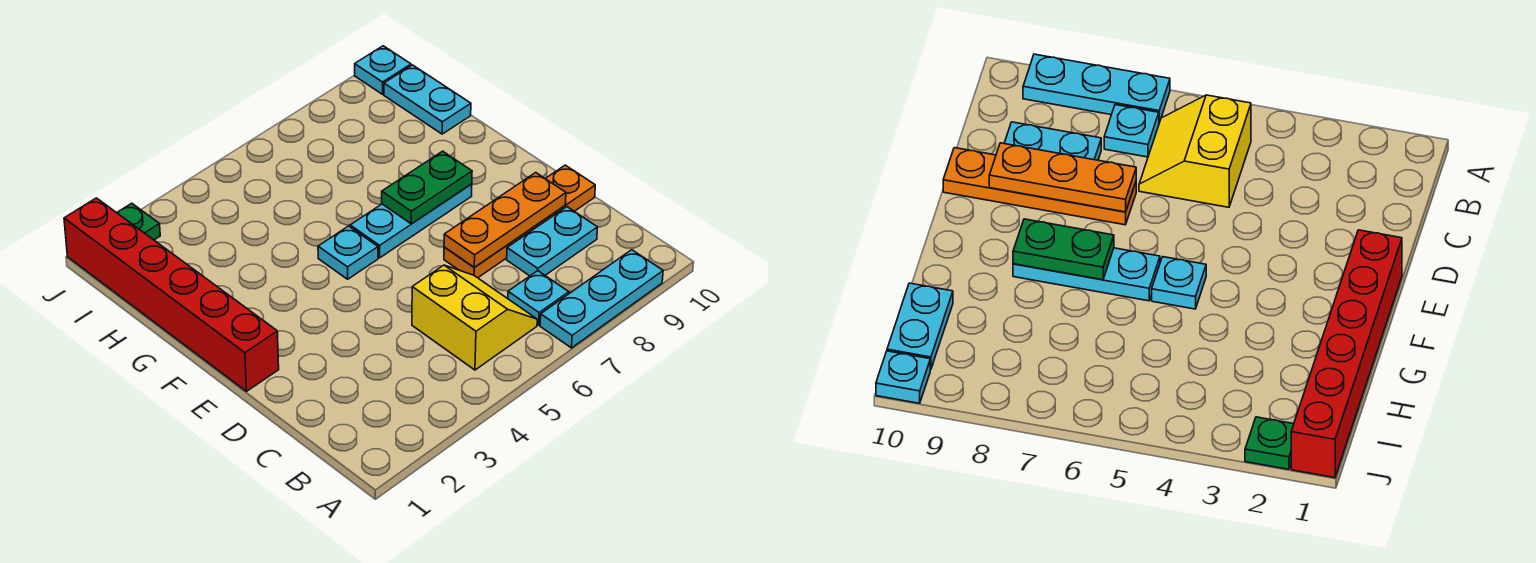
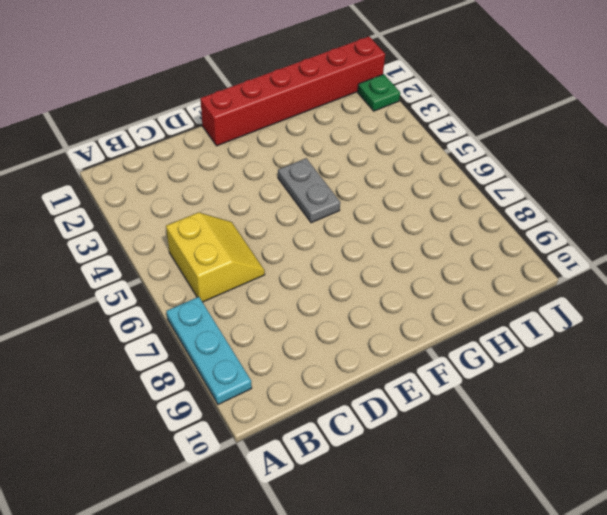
yellow 2x2 slope [166,212,265,302] -> yellow 2x2 slope turned to [412,265,537,370]
grey 1x2 plate [278,158,340,223] -> cyan 1x1 plate [318,226,378,279]
none -> cyan 1x1 plate [508,271,569,325]
none -> cyan 1x2 plate [507,207,598,276]
none -> orange 1x4 plate [444,165,595,278]

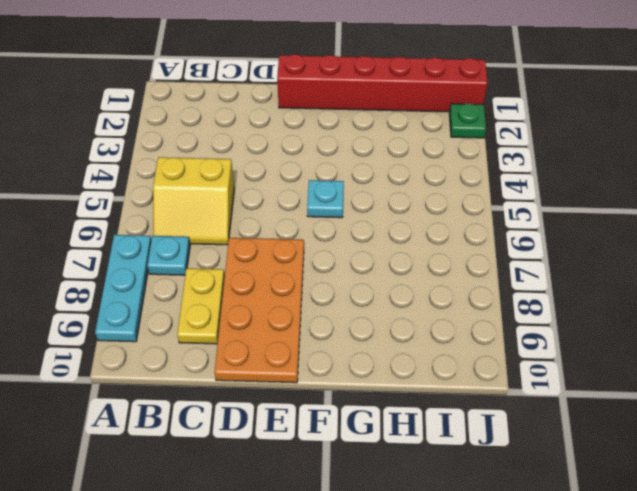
yellow 1x2 plate [177,268,225,344] -> cyan 1x2 plate [507,207,598,276]
orange 2x4 plate [214,238,304,383] -> orange 1x4 plate [444,165,595,278]
none -> cyan 1x3 plate [350,184,472,258]
none -> cyan 1x2 plate [384,65,471,134]
none -> cyan 1x1 plate [355,46,411,94]

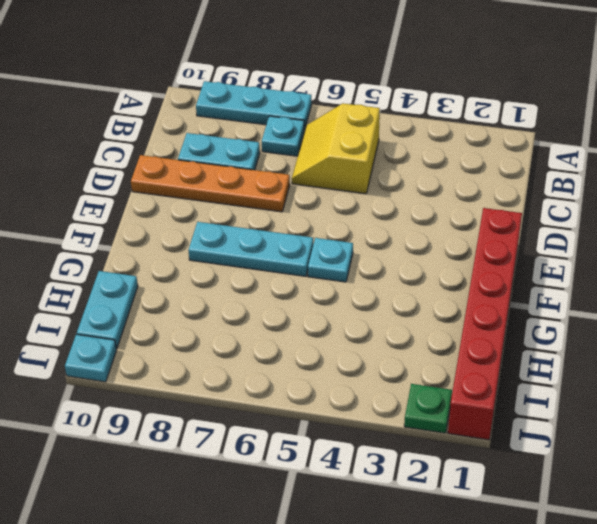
none -> orange 1x3 plate [444,173,566,267]
none -> green 1x2 plate [382,151,472,224]

